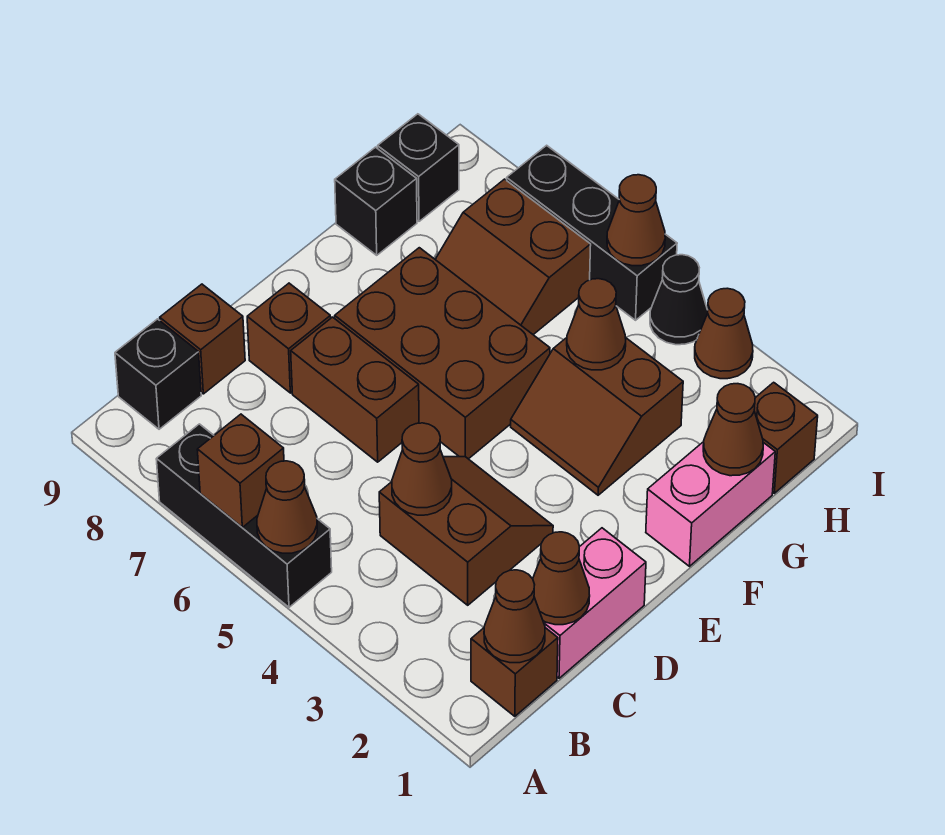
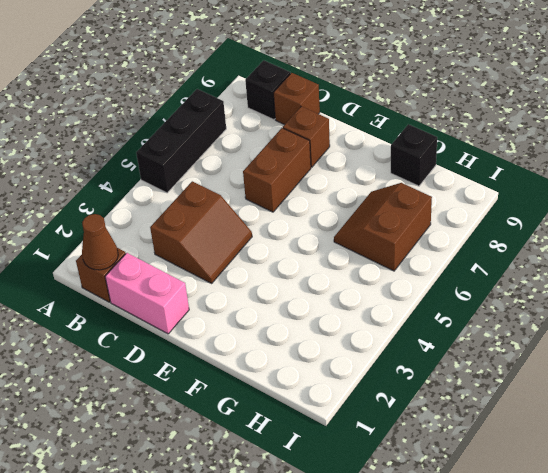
none -> brown 2x3 brick [335,248,550,459]
none -> pink 1x2 brick [646,442,775,566]
none -> brown 2x2 slope [511,337,683,495]

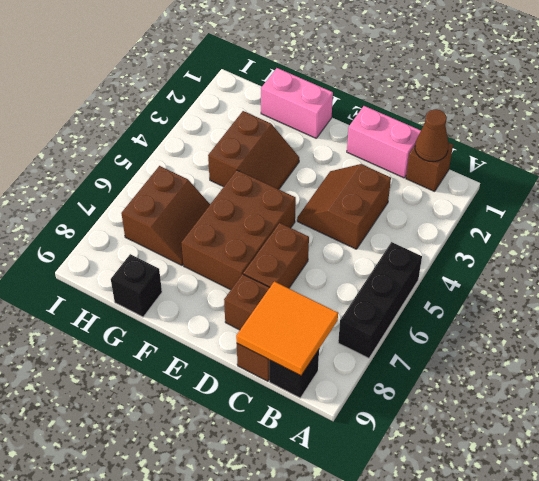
orange 2x2 tile [236,281,338,376] -> none
none -> brown 1x1 brick [754,382,818,493]
none -> black 1x1 brick [378,114,459,221]
none -> brown 1x1 cone [695,288,753,379]

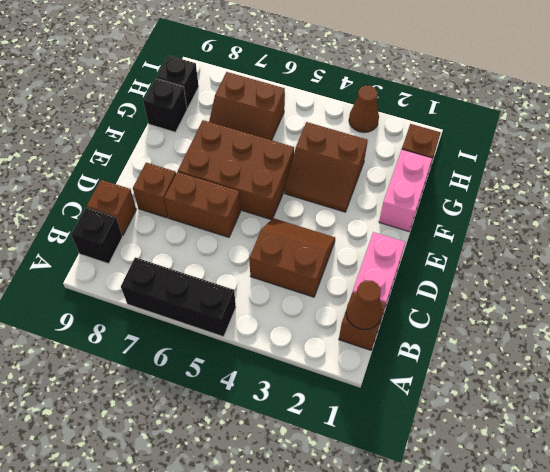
none -> black 1x1 cone [650,255,708,345]
none -> black 1x3 brick [507,145,677,320]
none -> brown 1x1 cone [257,461,317,553]

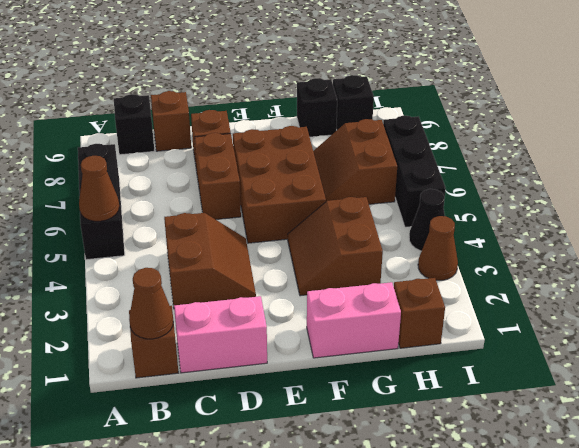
none -> brown 1x1 brick [197,414,284,527]
none -> brown 1x1 cone [533,532,590,625]
none -> brown 1x1 cone [392,423,452,515]

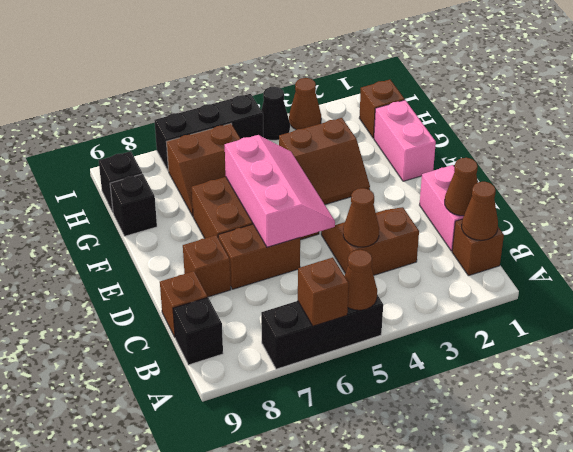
pink 2x3 slope [225,135,335,247] -> none
none -> brown 1x1 cone [703,384,763,476]
none -> brown 1x1 cone [567,279,626,370]
none -> brown 1x1 cone [607,175,665,266]

